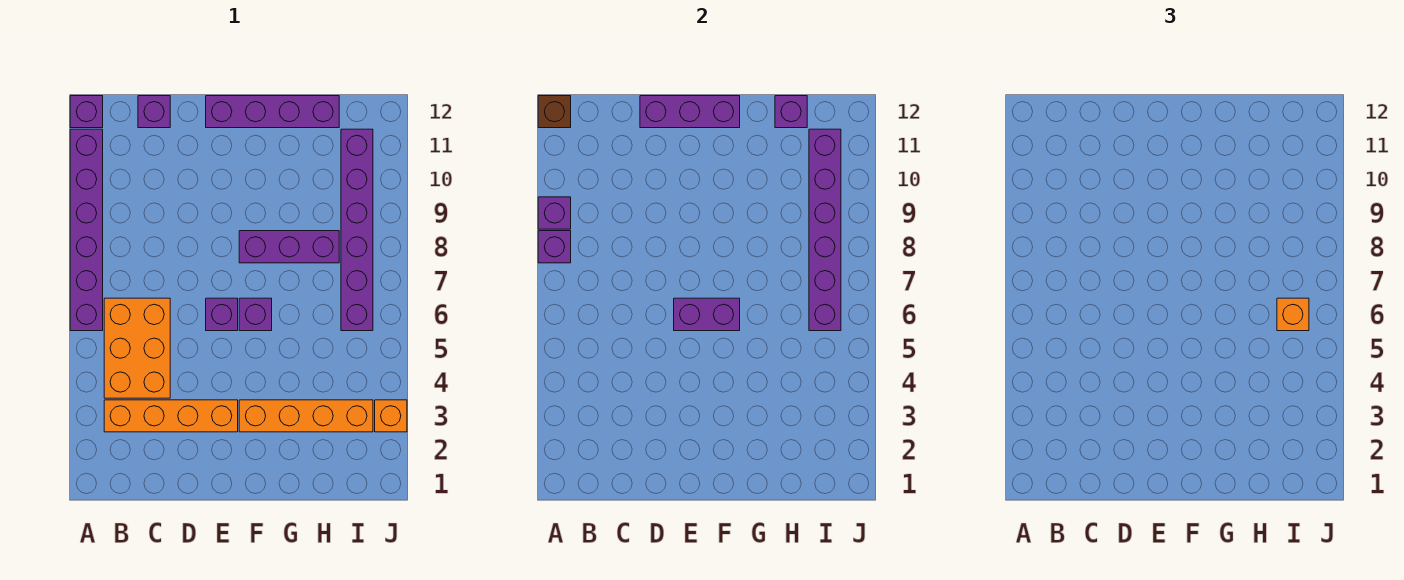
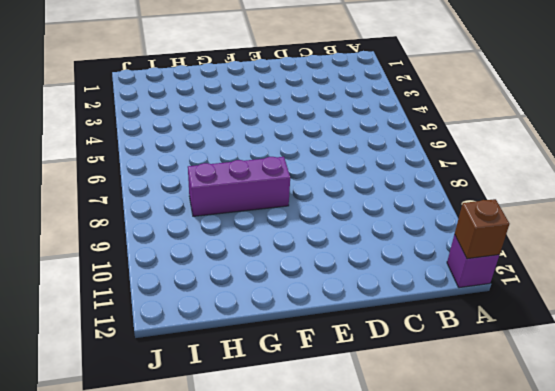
none -> purple 1x6 brick [70,129,103,331]
none -> orange 1x4 brick [104,400,238,432]
none -> orange 2x3 brick [104,298,170,398]

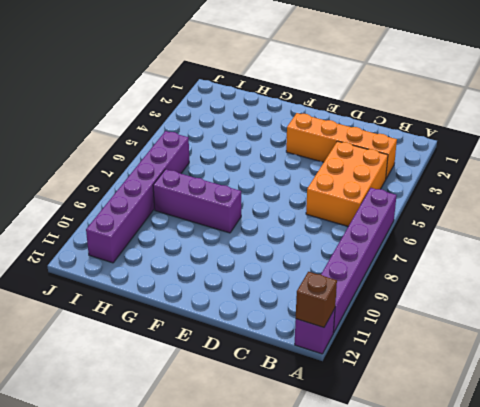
none -> purple 1x1 brick [138,96,170,128]
none -> purple 1x1 brick [206,298,238,331]
none -> purple 1x4 brick [206,96,339,128]

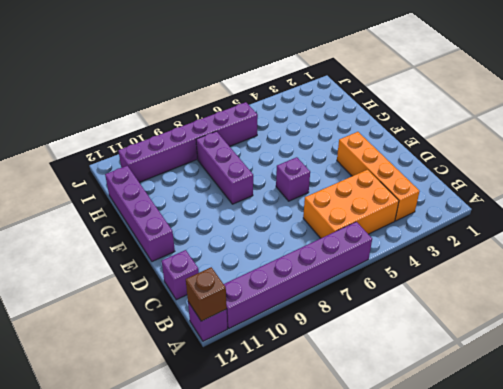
none -> orange 1x4 brick [239,400,373,432]
none -> purple 1x1 brick [239,298,272,331]
none -> orange 1x1 brick [375,400,407,432]

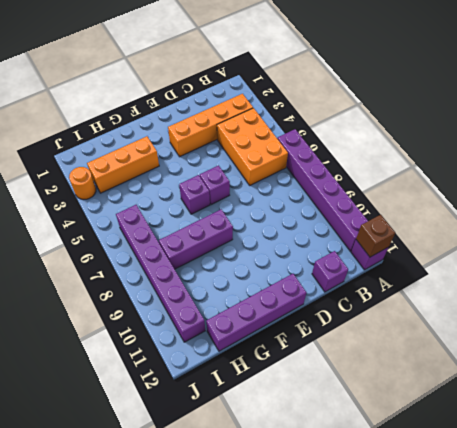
orange 1x3 brick [87,136,159,193] -> orange 1x4 brick [239,400,373,432]
orange 1x1 round brick [69,167,96,200] -> orange 1x1 brick [375,400,407,432]
none -> purple 1x1 brick [538,231,571,263]
none -> purple 1x1 brick [538,197,571,229]
none -> purple 1x3 brick [640,96,740,128]

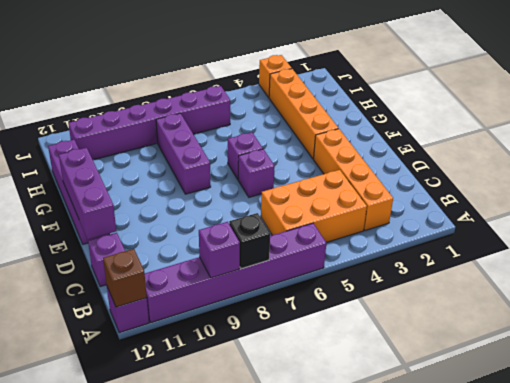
black 1x1 brick [229,213,270,269] -> purple 1x1 brick [538,231,571,263]
none -> purple 1x2 brick [674,298,740,331]
none -> purple 1x1 brick [775,96,807,128]
none -> purple 1x6 brick [809,129,841,331]

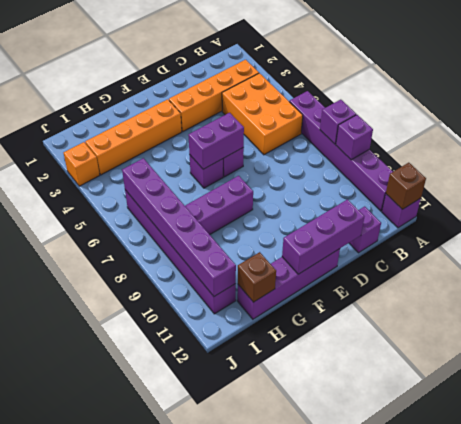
brown 1x1 brick [238,252,276,302] -> purple 1x1 brick [775,96,807,128]
none -> orange 1x1 brick [1277,298,1309,331]

